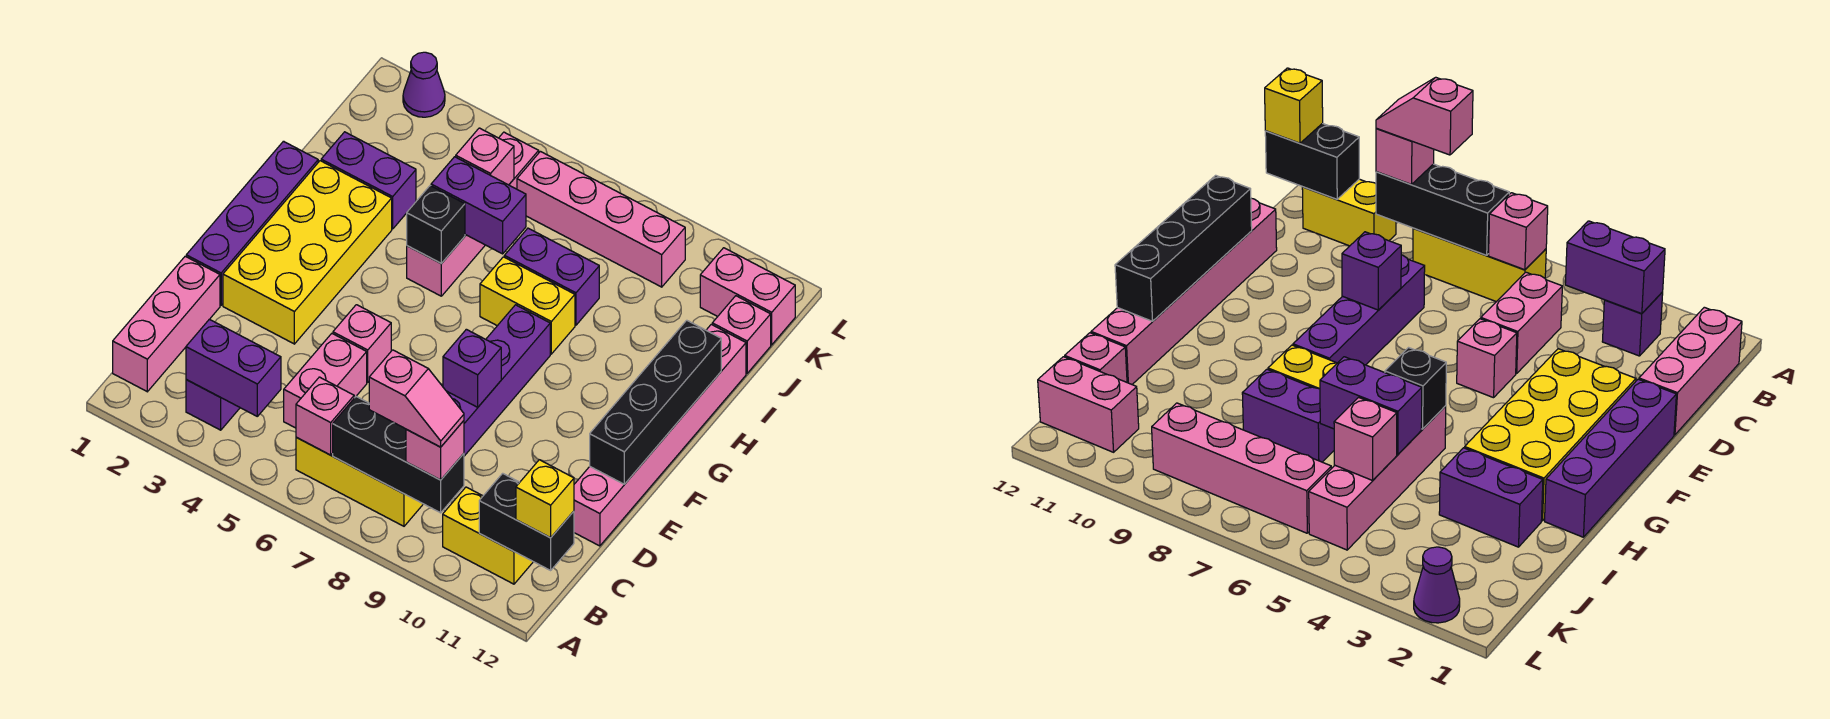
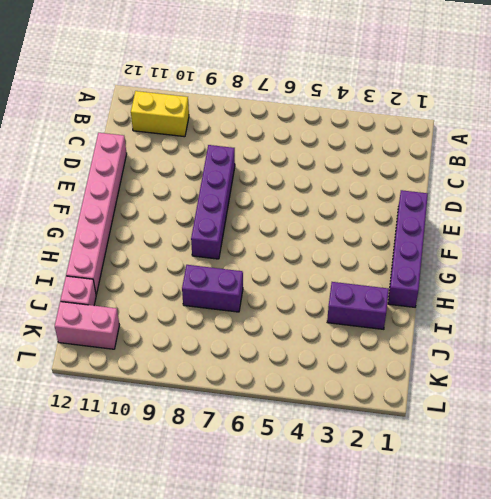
none -> pink 1x3 brick [113,256,220,392]
none -> purple 1x1 brick [186,380,240,430]
none -> yellow 1x3 brick [296,437,423,526]
none -> pink 1x2 brick [284,334,367,428]

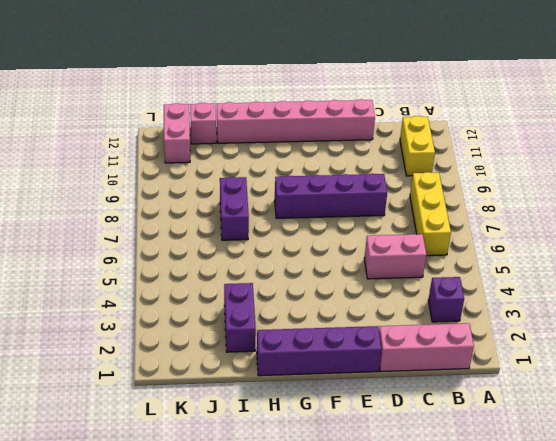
none -> yellow 2x4 brick [223,161,392,344]
none -> pink 1x1 brick [333,305,391,382]
none -> pink 1x4 brick [407,132,539,296]
none -> yellow 1x2 brick [480,257,575,354]

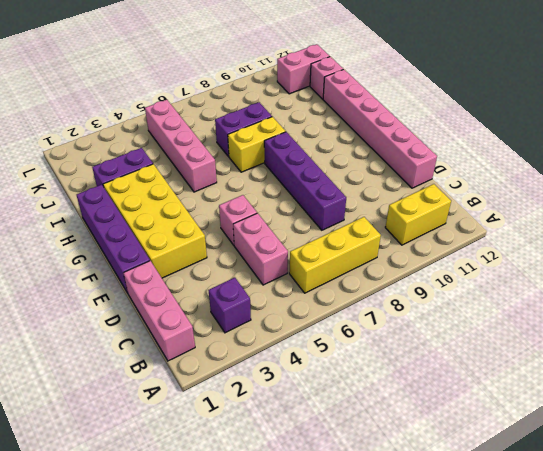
none -> pink 1x4 brick [517,151,685,287]
none -> purple 1x1 cone [403,52,445,117]
none -> purple 1x2 brick [186,319,281,416]
none -> pink 1x1 brick [296,377,354,455]

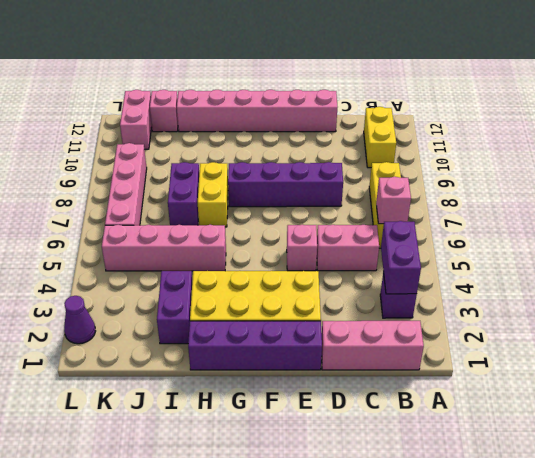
none -> black 1x3 brick [333,397,464,513]
none -> black 1x2 brick [479,473,574,570]
none -> purple 1x1 brick [443,329,501,407]
none -> black 1x4 brick [590,320,721,484]

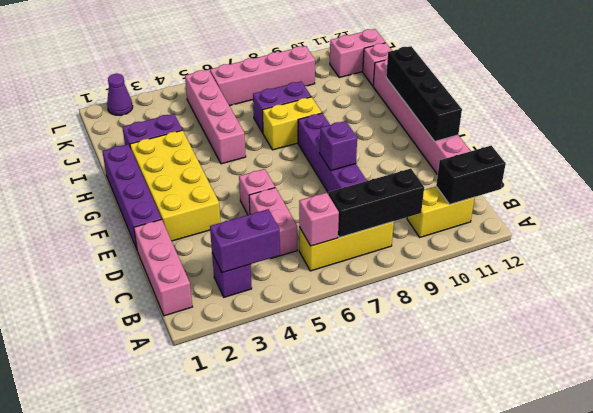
none -> black 1x1 brick [407,186,465,264]
none -> purple 1x2 brick [431,157,526,254]
none -> pink 1x1 brick [456,128,514,185]
none -> pink 1x1 brick [406,421,464,480]

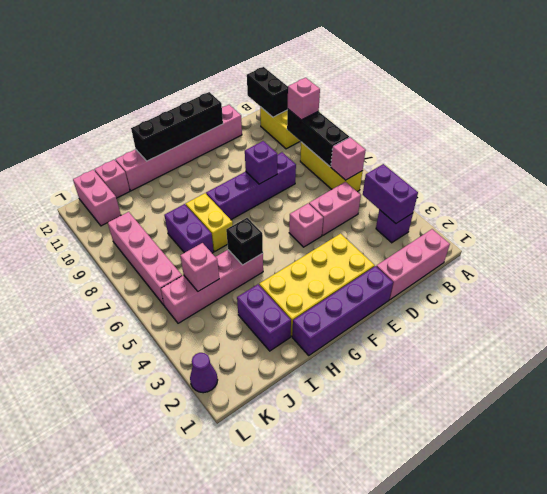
none -> purple 1x2 brick [431,157,526,254]
none -> yellow 1x1 brick [516,460,574,538]
none -> pink 1x2 slope [369,350,464,447]

